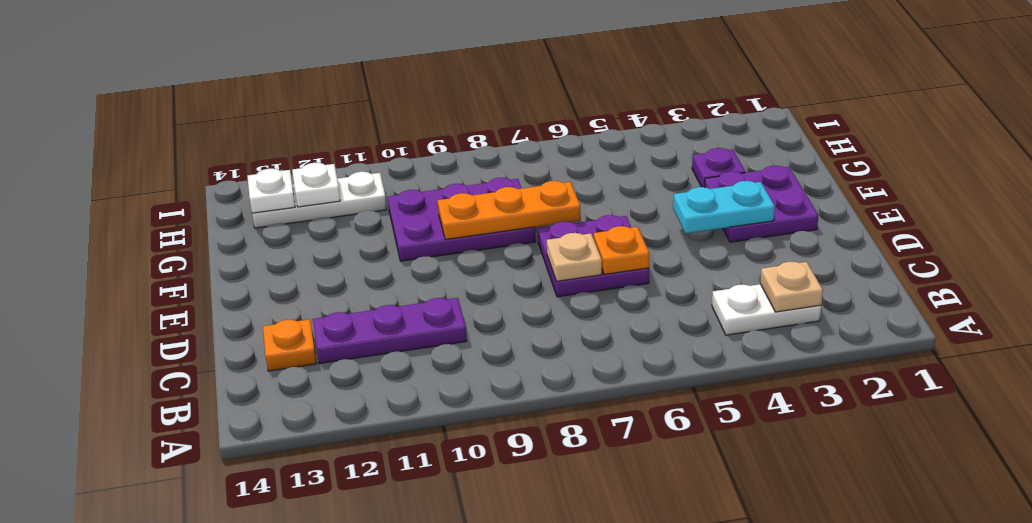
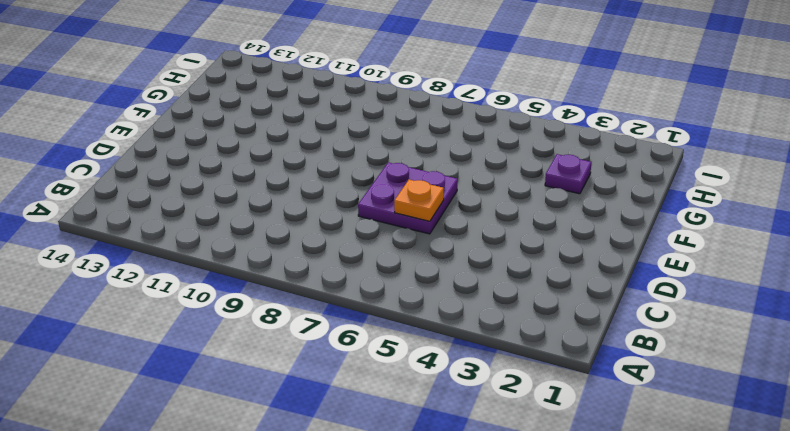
none -> white 1x2 plate [712,284,821,335]
none -> purple 1x3 plate [313,298,467,364]
none -> orange 1x1 plate [263,319,317,371]

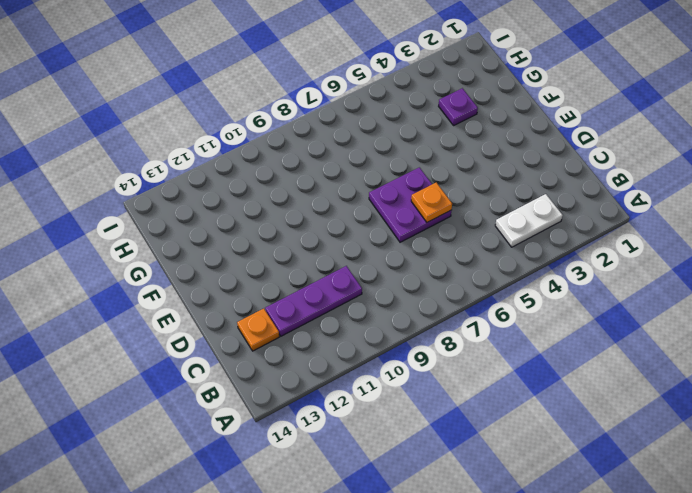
none -> purple 2x2 plate [705,166,818,242]
none -> purple 2x3 plate [388,178,536,261]
none -> white 1x3 plate [252,172,387,228]

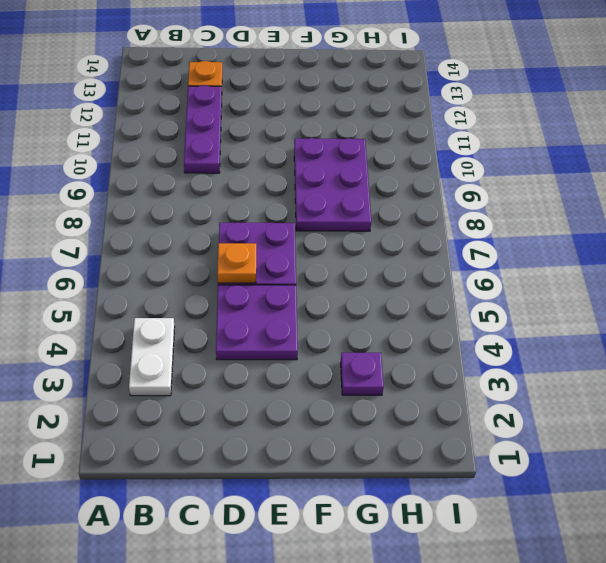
purple 2x2 plate [216,285,298,360] -> purple 2x2 plate moved to [705,166,818,242]
none -> white 1x3 plate [252,172,387,228]
none -> tan 1x1 plate [760,262,823,312]
none -> tan 1x1 plate [547,233,602,281]

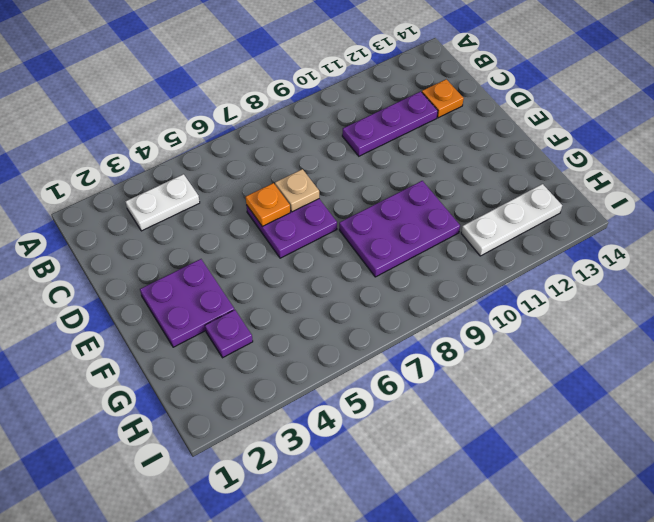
none -> tan 1x1 plate [760,262,823,312]
none -> cyan 1x2 plate [673,181,775,233]
none -> orange 1x3 plate [438,181,581,240]

